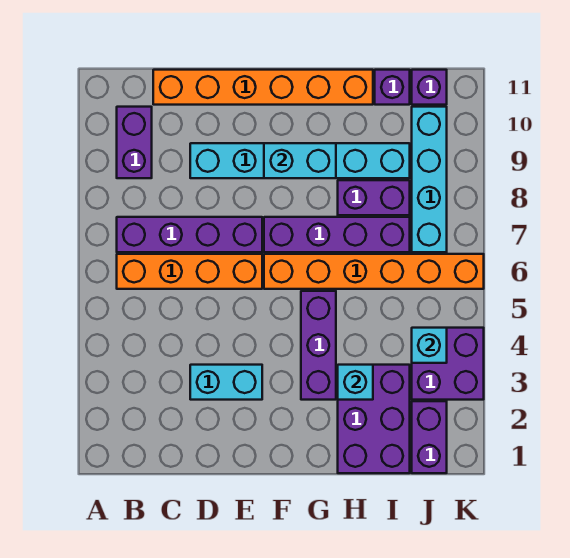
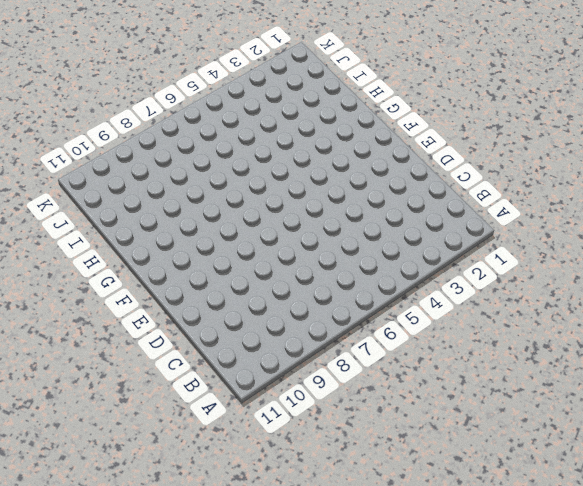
none -> orange 1x4 brick [117,254,262,289]
none -> purple 1x4 brick [117,217,262,252]
none -> purple 1x2 brick [117,107,152,178]

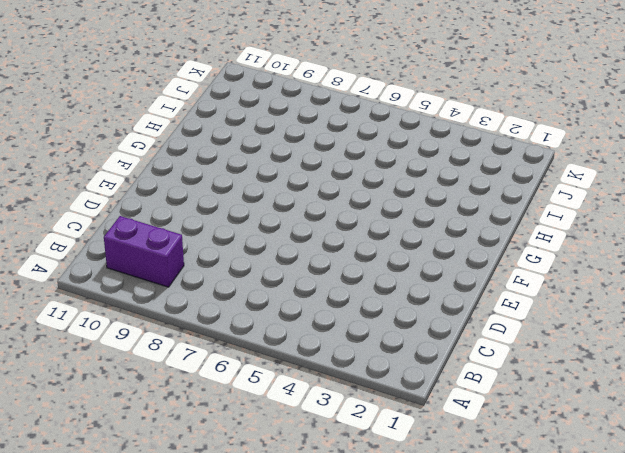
none -> orange 1x4 brick [117,254,262,289]
none -> purple 1x4 brick [117,217,262,252]
none -> orange 1x6 brick [153,70,373,105]

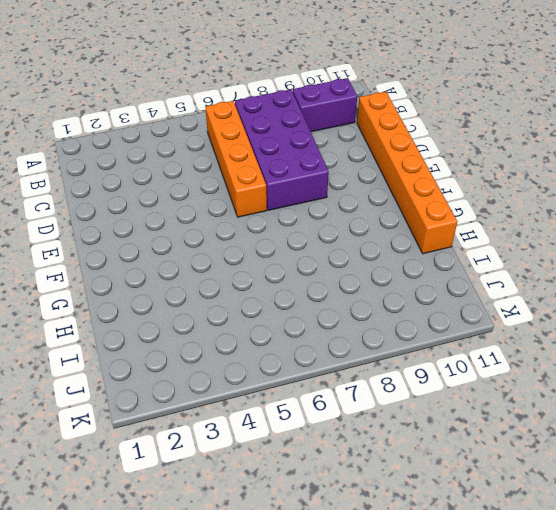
purple 2x4 brick [235,89,329,210] -> purple 1x4 brick [117,217,262,252]
none -> cyan 1x2 brick [190,365,262,400]
none -> cyan 1x6 brick [190,143,410,178]
none -> orange 1x6 brick [264,254,484,289]

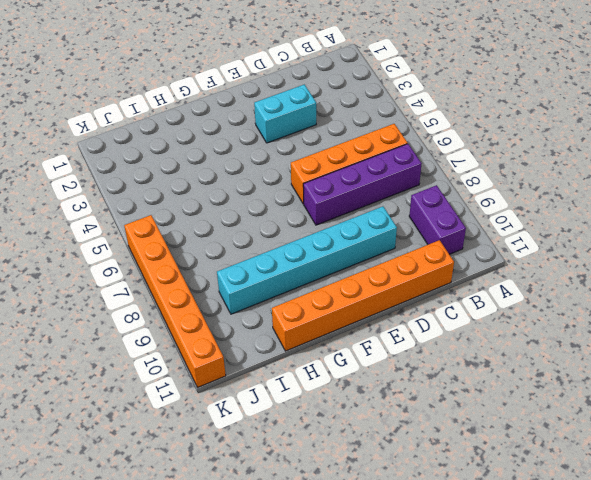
orange 1x6 brick [124,215,226,387] -> orange 1x6 brick turned to [264,254,484,289]
none -> purple 1x4 brick [264,217,410,252]
none -> purple 1x3 brick [301,291,336,400]
none -> purple 2x3 brick [338,365,410,473]

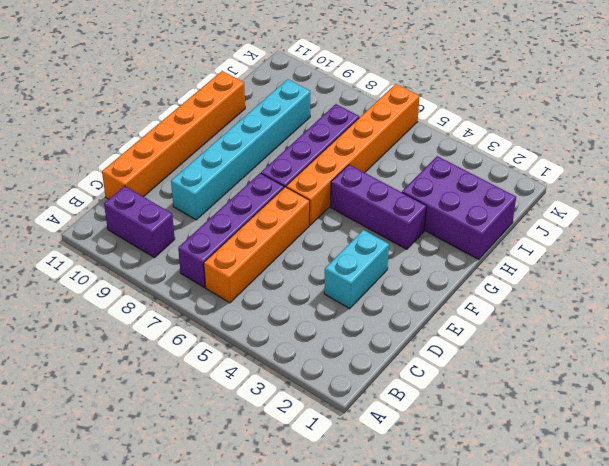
none -> purple 1x2 brick [338,180,410,215]
none -> purple 1x1 brick [375,70,410,105]
none -> purple 1x2 brick [412,401,447,473]

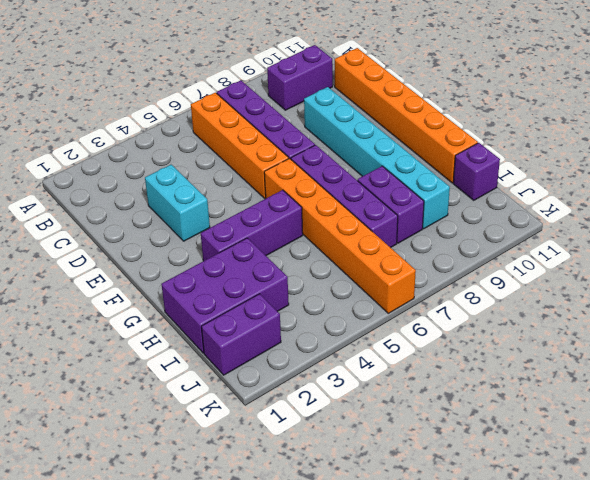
none -> purple 2x2 brick [412,328,484,400]
none -> cyan 1x4 brick [412,107,447,252]
none -> purple 1x1 brick [412,70,447,105]

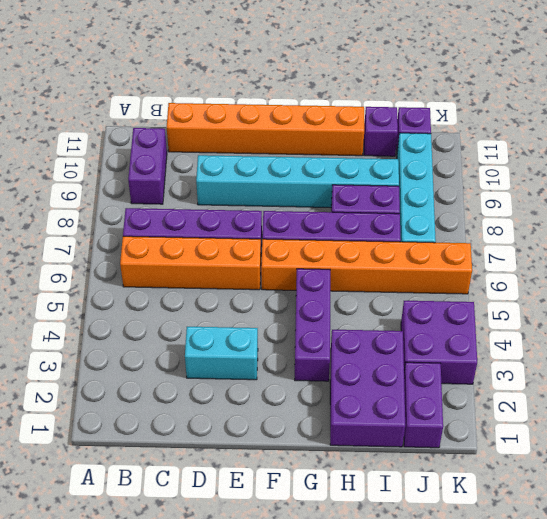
none -> cyan 1x2 brick [264,143,336,178]
none -> cyan 1x1 brick [338,365,373,400]
none -> cyan 1x1 brick [412,328,447,363]

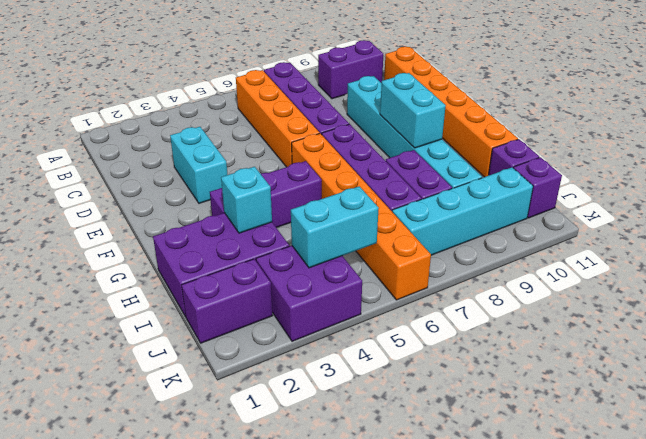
cyan 1x2 brick [291,186,379,268] -> cyan 1x1 brick [412,328,447,363]

